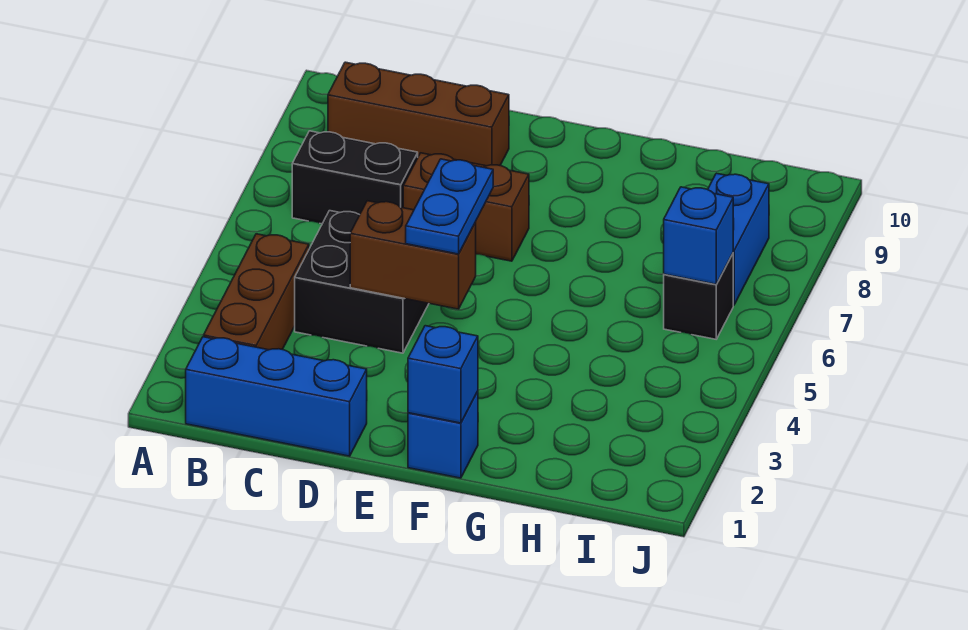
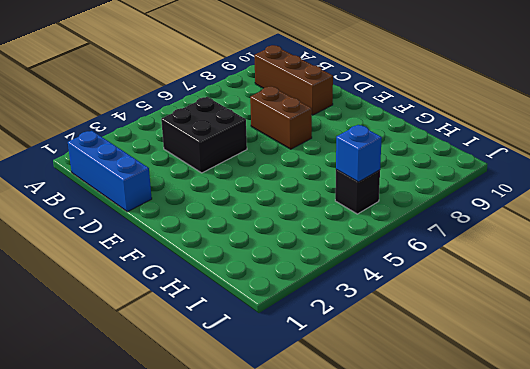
none -> brown 1x3 brick [204,234,309,350]
none -> black 1x2 brick [292,131,418,224]
none -> blue 1x1 brick [408,391,478,478]

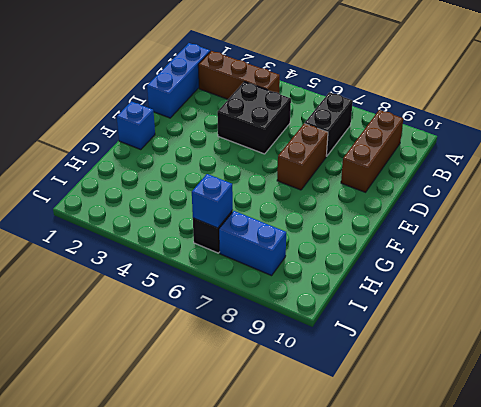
none -> brown 1x2 brick [350,201,476,309]
none -> blue 1x1 brick [408,326,478,423]
none -> blue 1x2 plate [406,159,493,254]

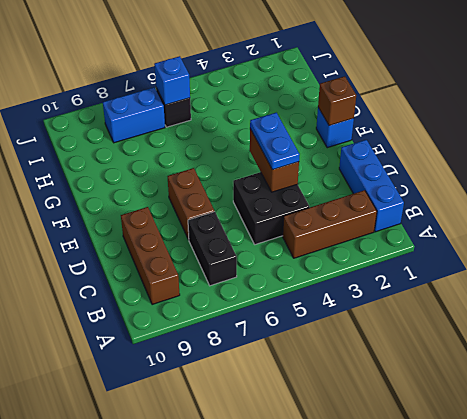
blue 1x2 plate [250,113,300,170] -> blue 1x2 plate turned to [406,159,493,254]
brown 1x1 brick [318,76,356,126] -> blue 1x1 brick [408,326,478,423]

